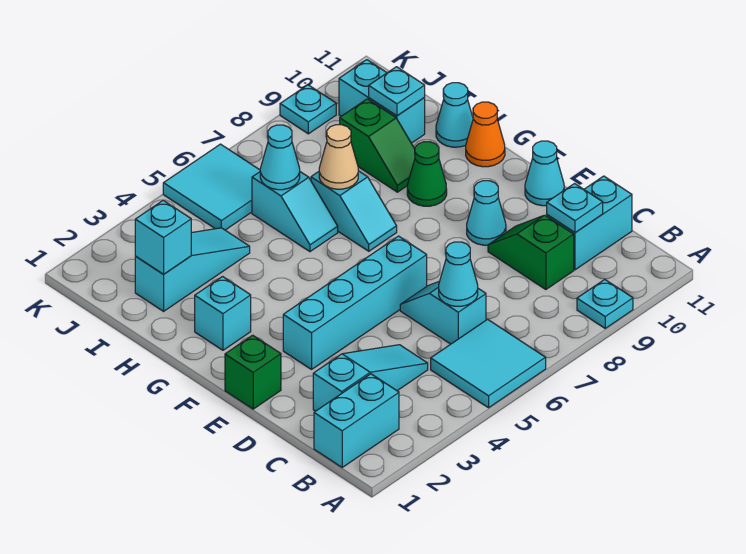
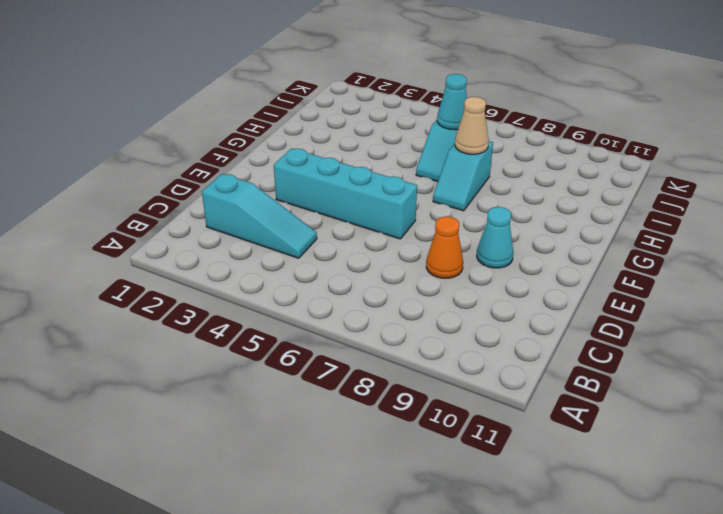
orange 1x1 cone [426,216,463,278] -> orange 1x1 cone moved to [466,102,505,167]
none -> cyan 2x2 tile [431,319,546,408]
none -> cyan 1x1 plate [577,279,633,328]
none -> cyan 1x2 brick [314,374,399,467]

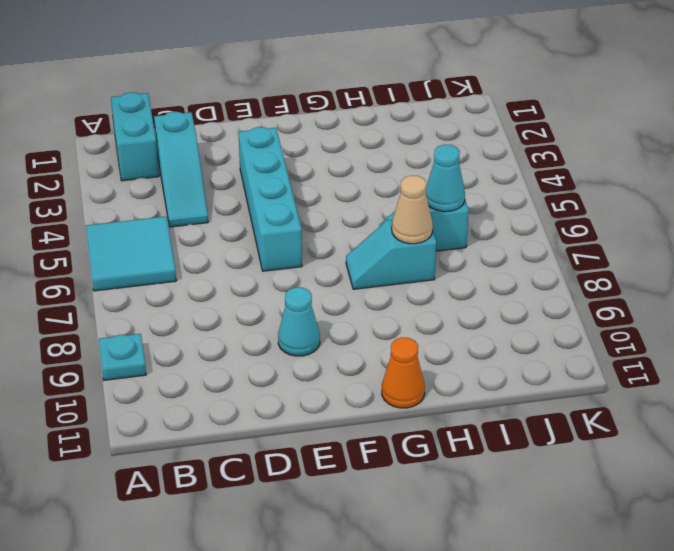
none -> cyan 1x2 slope [400,281,486,344]
none -> green 1x2 slope [488,215,574,290]
none -> cyan 1x2 brick [547,176,632,270]

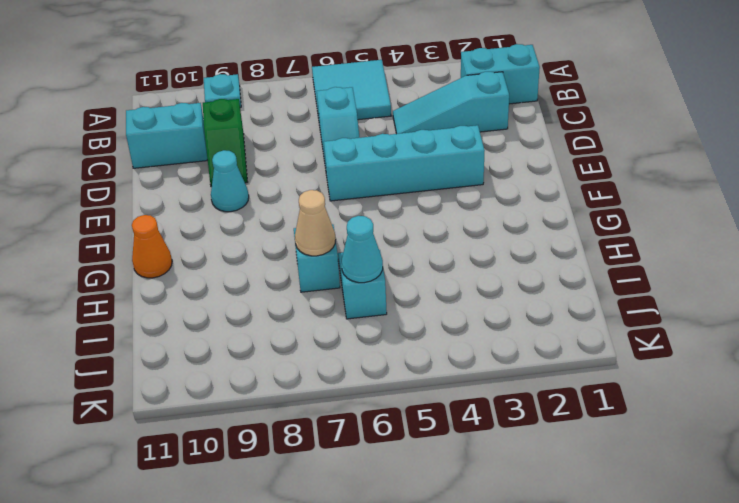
none -> green 1x1 brick [225,335,281,409]
none -> cyan 1x1 cone [525,141,564,206]
none -> cyan 1x1 brick [195,277,251,350]

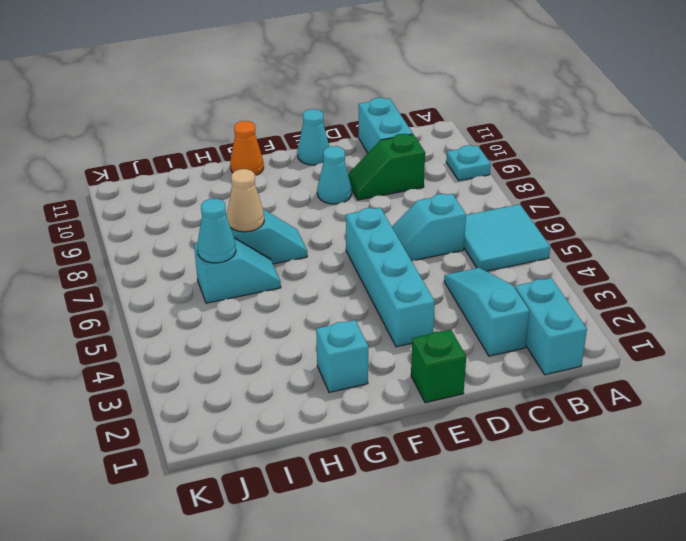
none -> green 1x1 cone [407,142,447,206]
none -> green 1x2 slope [340,99,415,192]
none -> cyan 1x1 cone [436,83,473,147]

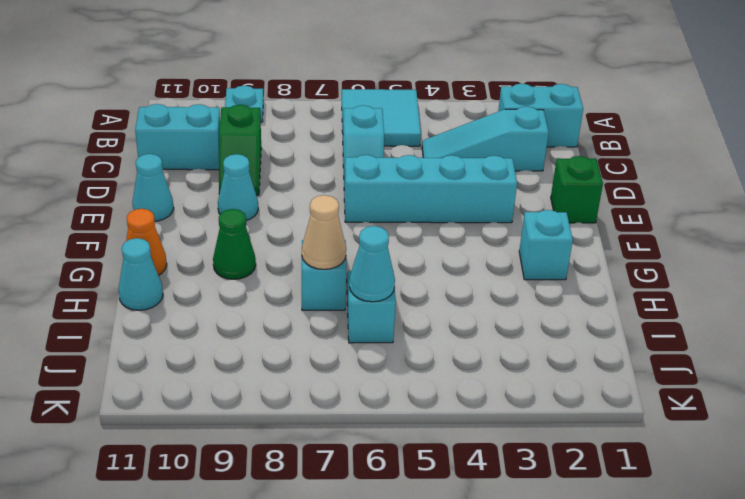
none -> green 1x2 slope [340,99,415,192]
none -> cyan 1x3 slope [135,228,250,311]
none -> cyan 1x2 brick [339,60,425,143]

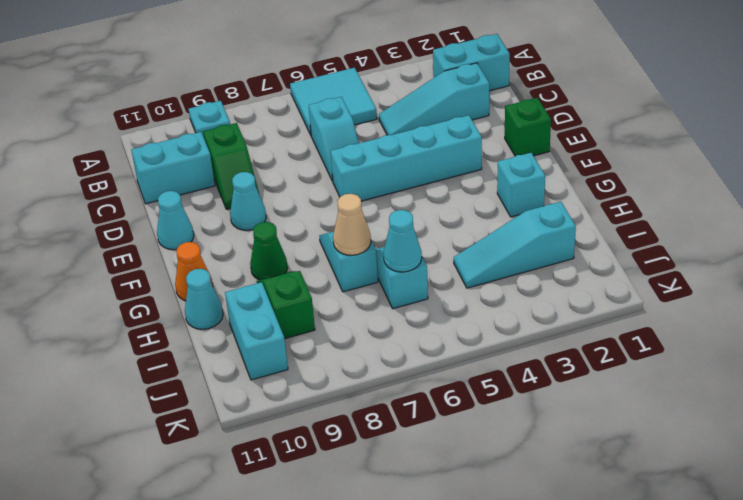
none -> cyan 2x2 tile [163,144,260,230]
none -> cyan 1x1 plate [280,85,336,134]
none -> cyan 1x1 cone [439,242,478,306]

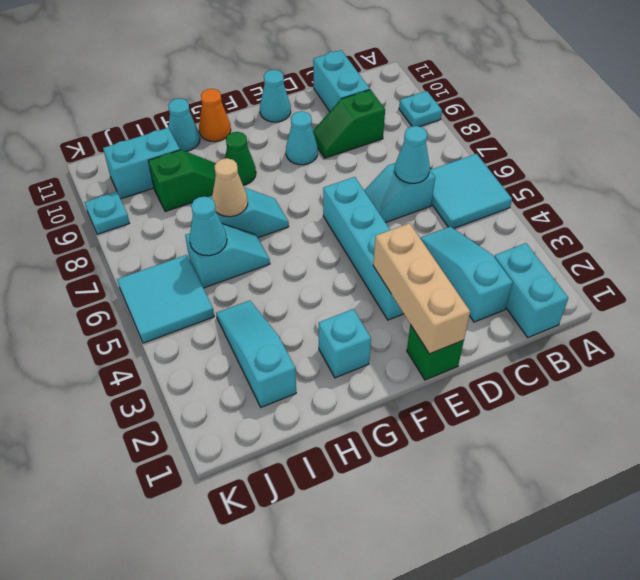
tan 1x3 brick [373,223,470,354] -> none
none -> cyan 1x1 plate [547,184,603,233]
none -> cyan 1x1 brick [135,200,191,274]
none -> cyan 1x1 plate [369,67,425,116]

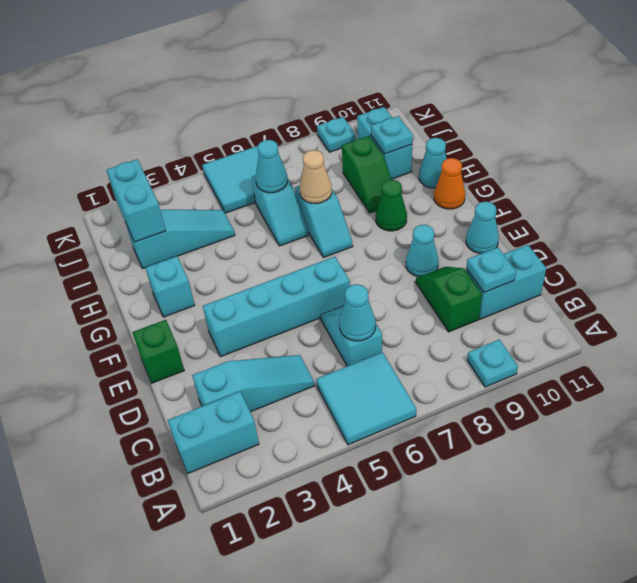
cyan 1x2 brick [107,159,166,242] -> cyan 1x1 brick [135,200,191,274]

